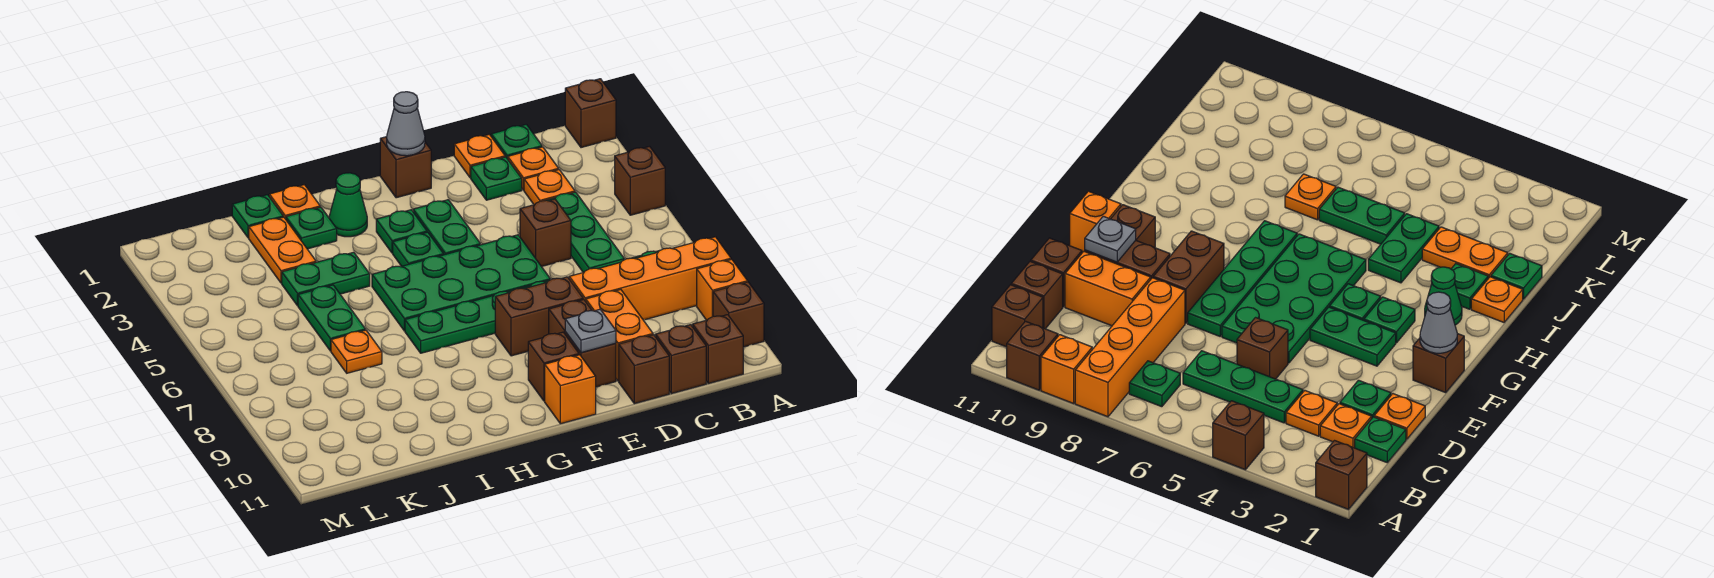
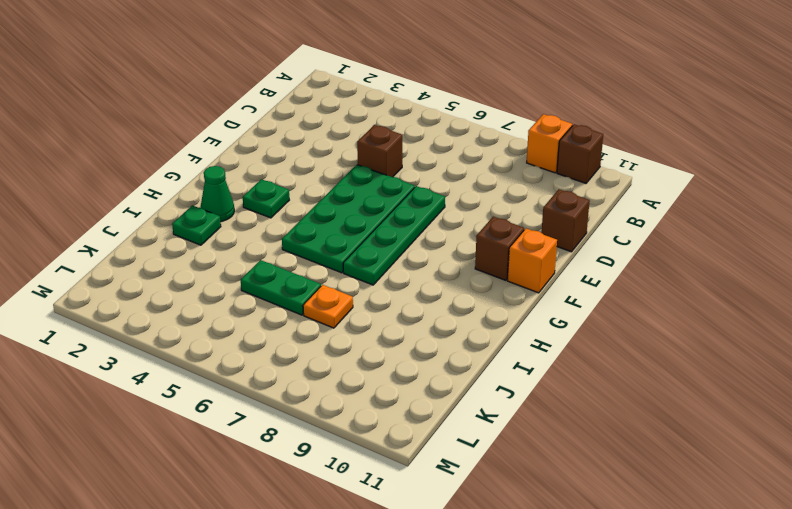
none -> brown 1x1 brick [565,79,616,148]
none -> brown 1x1 brick [615,146,665,215]
none -> orange 1x4 brick [569,237,731,320]
none -> green 1x1 plate [1129,361,1180,407]

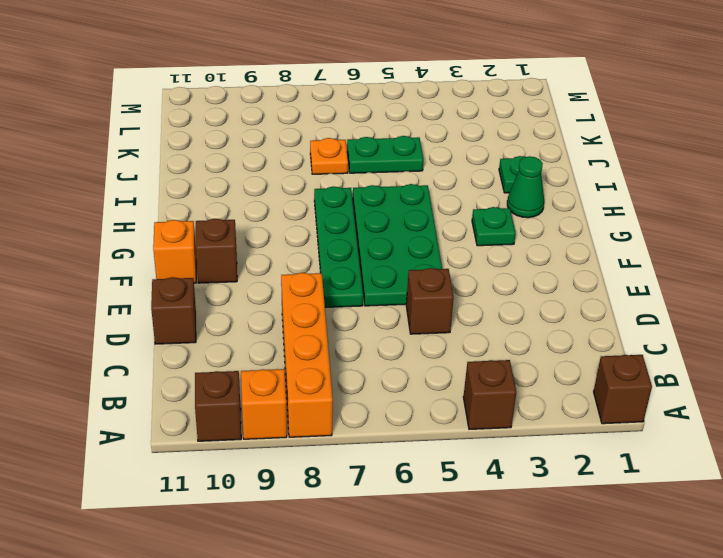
none -> green 1x1 plate [1129,361,1180,407]
none -> brown 1x1 brick [693,315,743,383]
none -> green 1x1 plate [491,124,542,159]
none -> orange 1x1 plate [508,147,559,190]

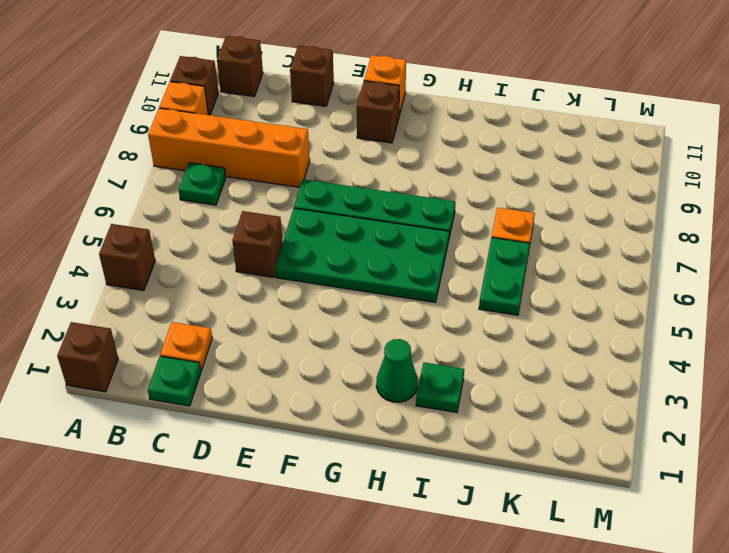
none -> orange 1x1 plate [524,170,575,205]
none -> green 1x3 plate [547,192,624,273]
none -> brown 1x1 brick [656,325,706,394]
none -> orange 1x1 plate [454,134,505,178]

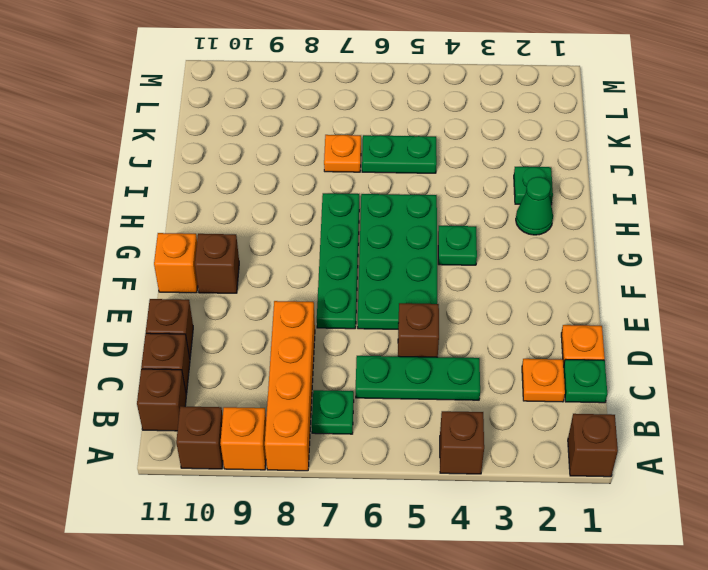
none -> orange 1x1 plate [524,170,575,205]
none -> green 1x1 plate [471,157,522,200]
none -> orange 1x2 brick [586,290,653,381]
none -> brown 1x2 brick [495,277,583,356]

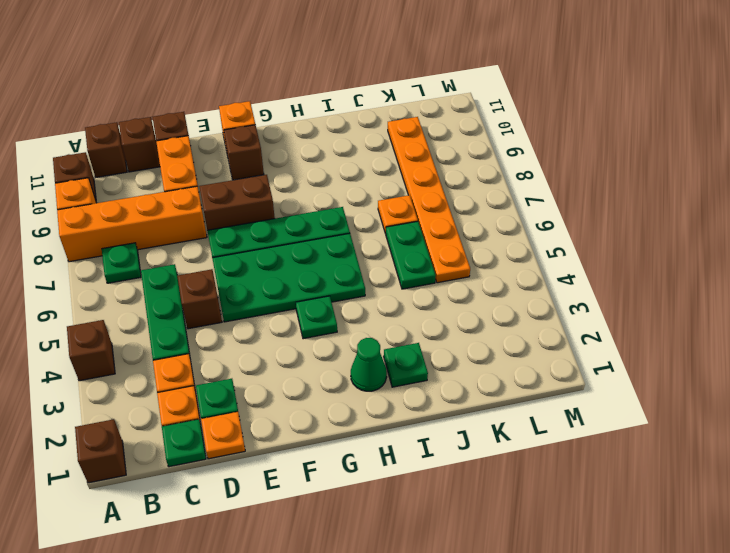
orange 1x6 plate [388,117,470,283] -> none
none -> brown 1x2 brick [549,299,616,387]
none -> brown 1x1 brick [380,137,431,198]
none -> green 1x2 plate [413,200,480,255]
none -> green 1x1 plate [376,210,427,253]

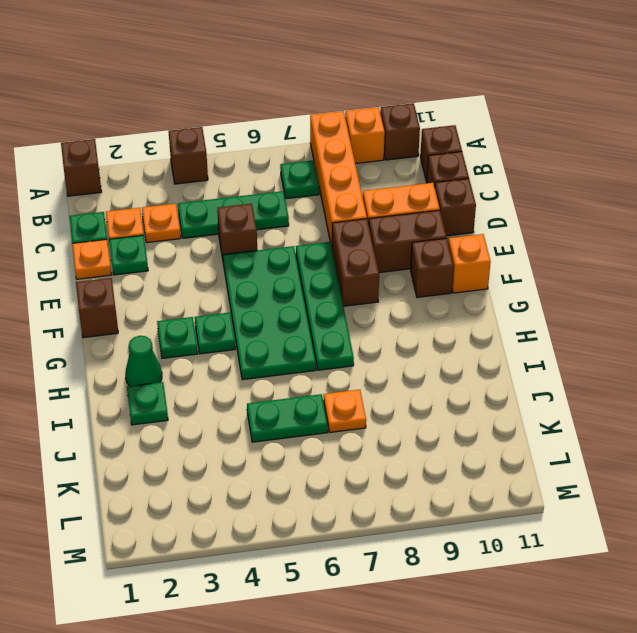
none -> green 1x2 plate [413,200,480,255]
none -> orange 1x1 plate [269,185,320,219]
none -> green 1x2 plate [282,252,370,306]
none -> green 1x1 plate [232,195,283,238]

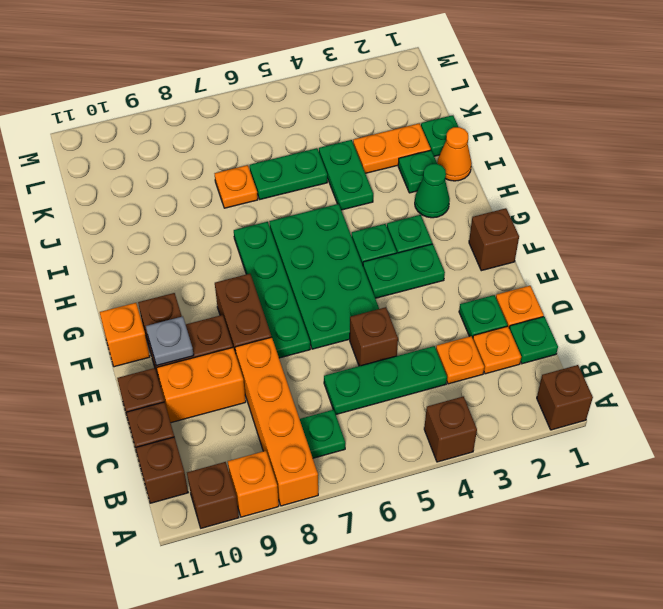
orange 1x1 cone [437,127,472,181] -> orange 1x1 plate [269,185,320,219]
none -> grey 1x1 cone [387,92,425,156]

